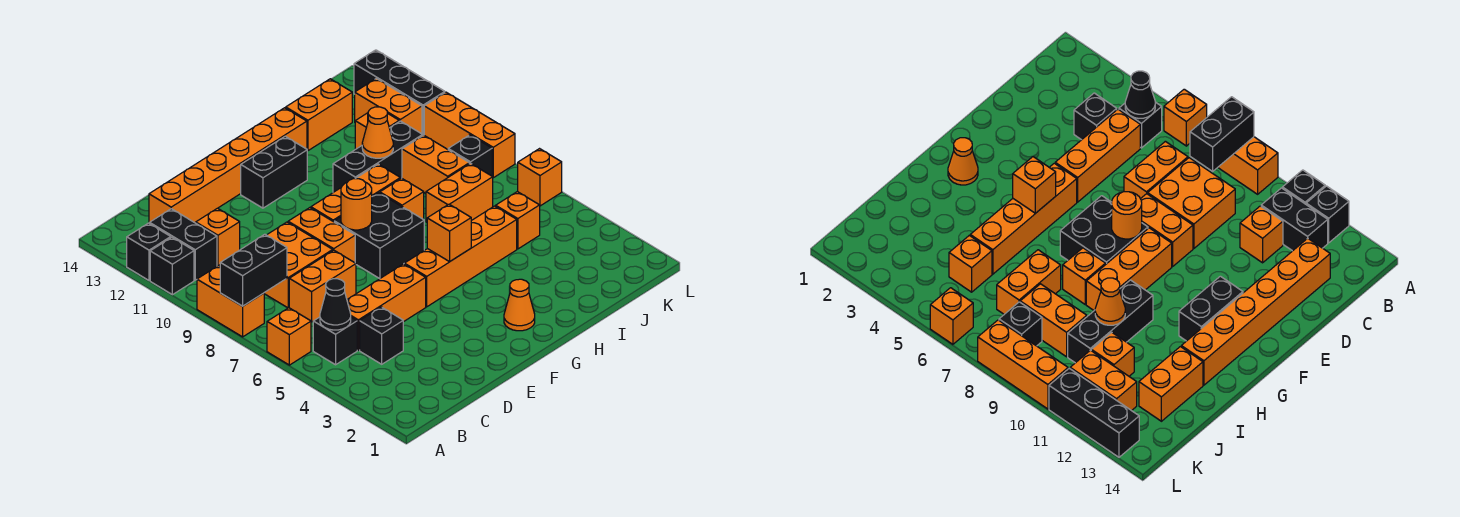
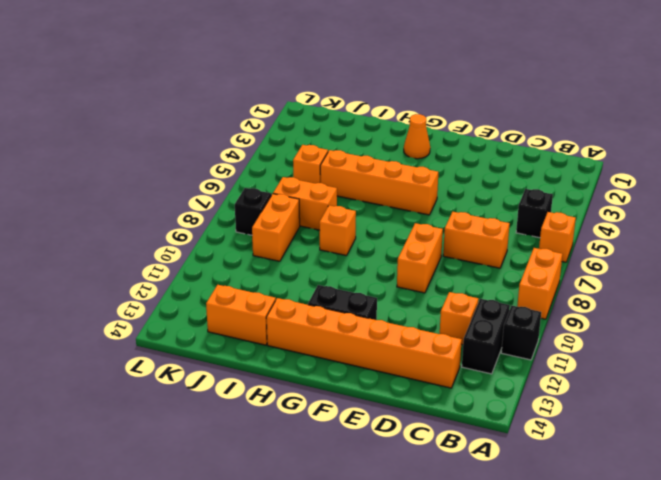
none -> black 1x1 brick [127,223,171,280]
none -> black 1x1 brick [360,307,403,364]
none -> orange 1x3 brick [347,264,426,350]
none -> orange 2x2 brick [264,222,333,308]

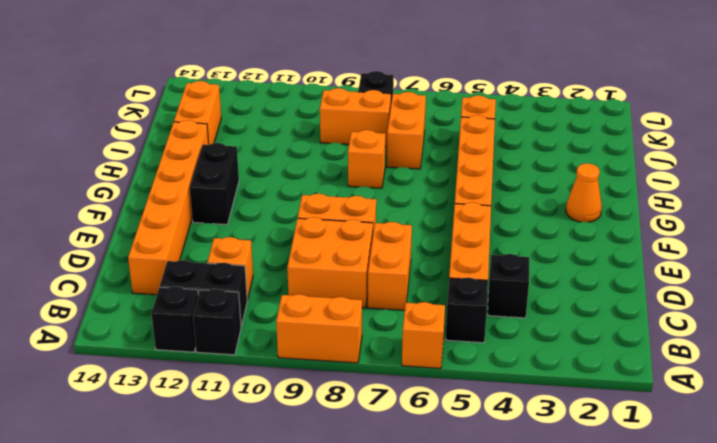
none -> black 2x2 brick [334,193,424,279]
none -> orange 1x3 brick [311,164,400,222]
none -> black 1x3 brick [333,121,423,192]
none -> orange 1x1 brick [355,113,399,149]

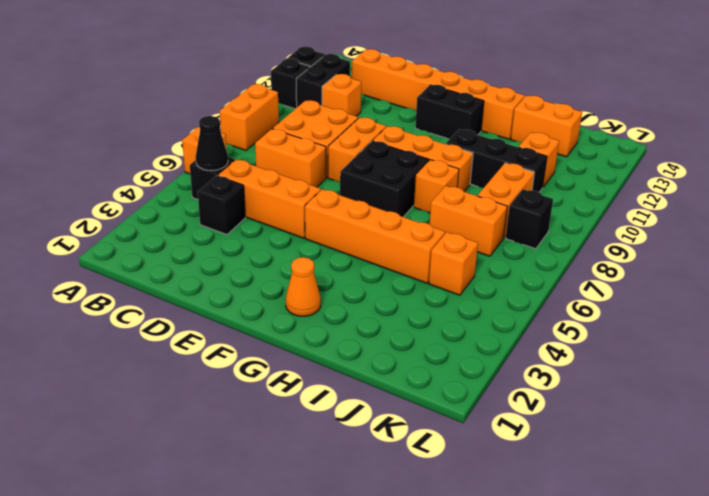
none -> orange 1x2 brick [355,78,422,134]
none -> orange 1x1 brick [518,149,562,206]
none -> orange 1x3 brick [424,92,515,178]
none -> black 1x3 brick [354,50,445,135]

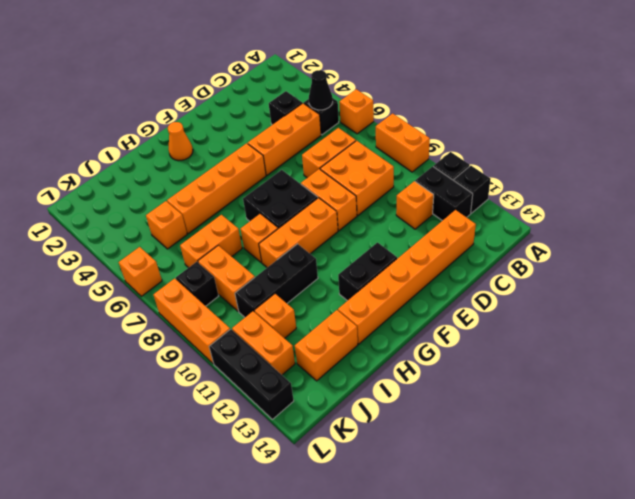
none -> black 1x2 brick [220,234,287,306]
none -> orange 1x1 round brick [341,178,372,230]
none -> orange 1x1 brick [427,204,471,262]
none -> orange 1x1 cone [362,107,393,158]

